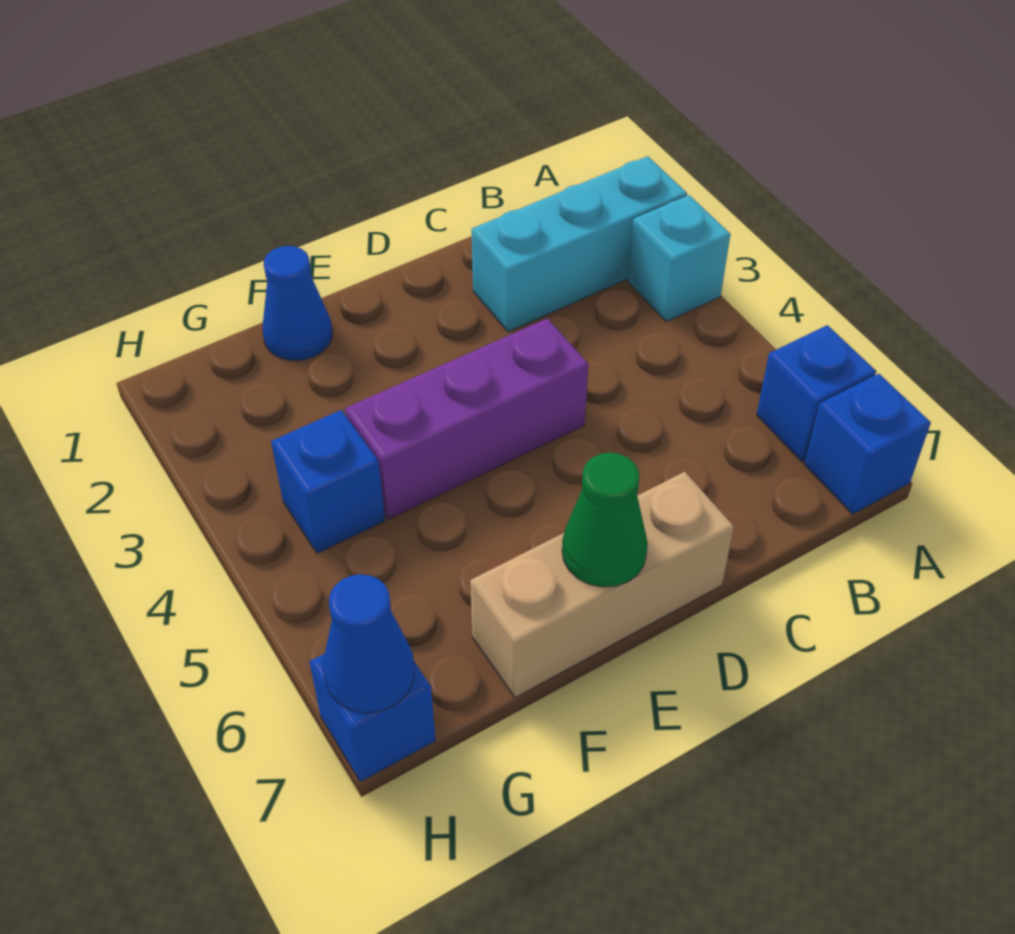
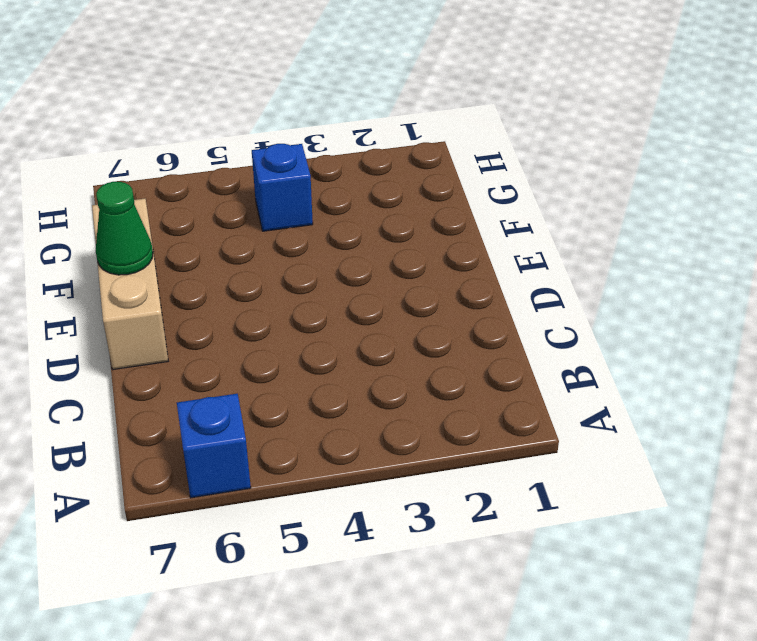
none -> cyan 1x3 brick [471,156,687,332]
none -> cyan 1x1 brick [628,195,730,322]

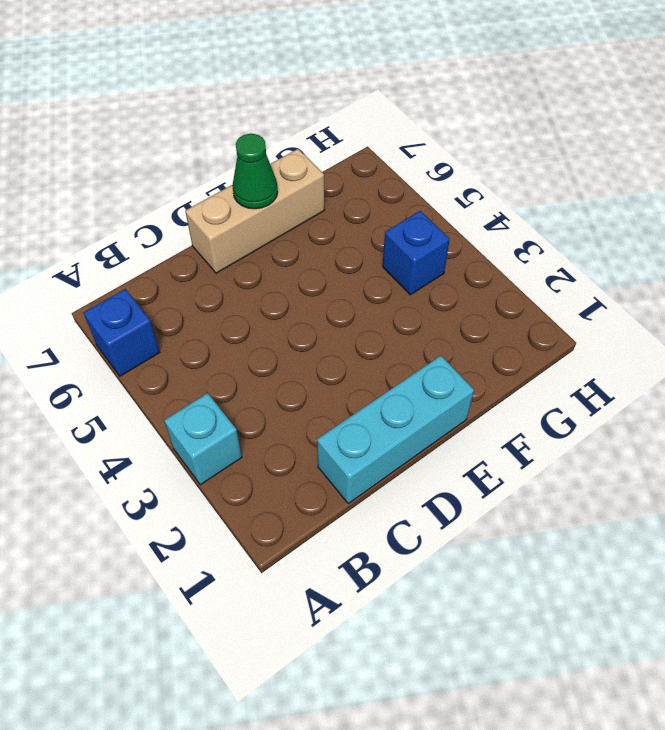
cyan 1x3 brick [317,356,474,503] -> cyan 1x3 brick moved to [471,156,687,332]
none -> blue 1x1 brick [804,374,931,514]
none -> purple 1x3 brick [345,318,588,519]

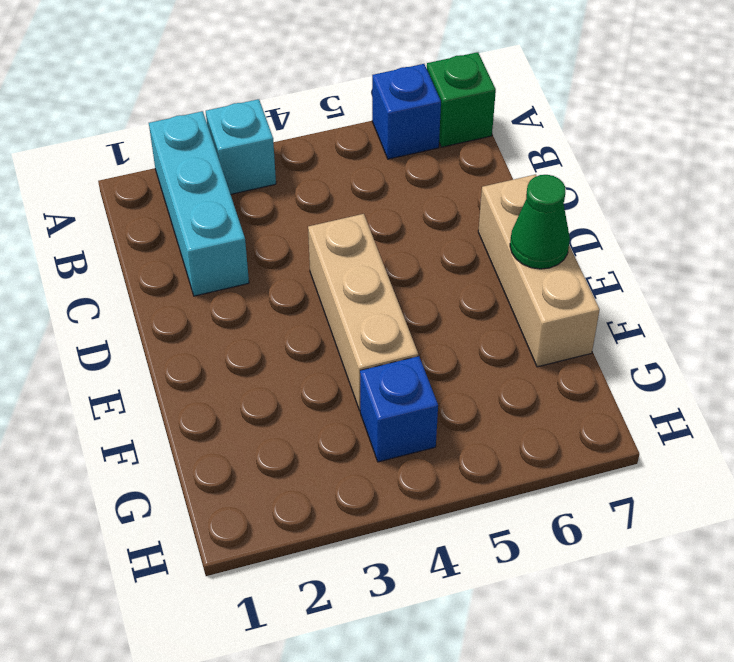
green 1x1 brick [427,52,496,147] -> blue 1x1 brick [804,374,931,514]
tan 1x3 brick [308,214,418,411] -> purple 1x3 brick [345,318,588,519]
none -> blue 1x1 cone [262,246,332,361]
none -> blue 1x1 brick [309,654,435,782]

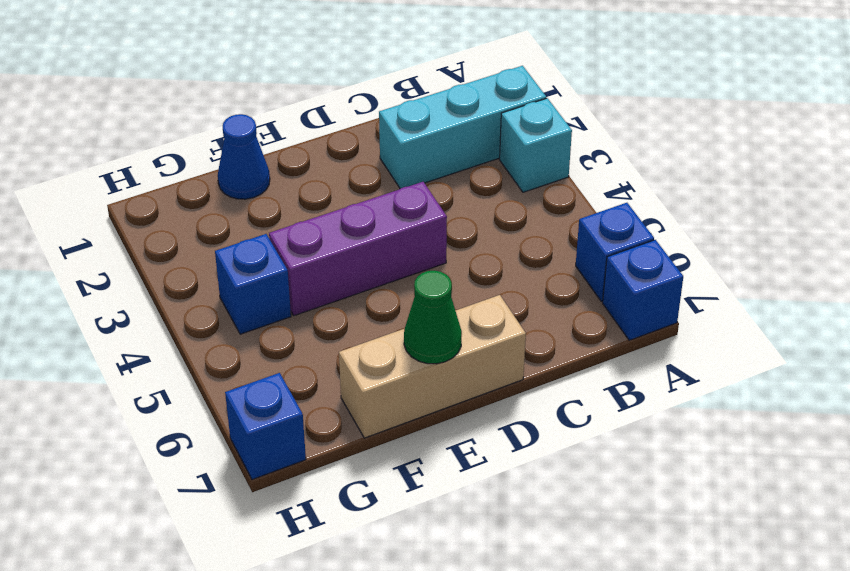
none -> blue 1x1 cone [323,574,414,713]

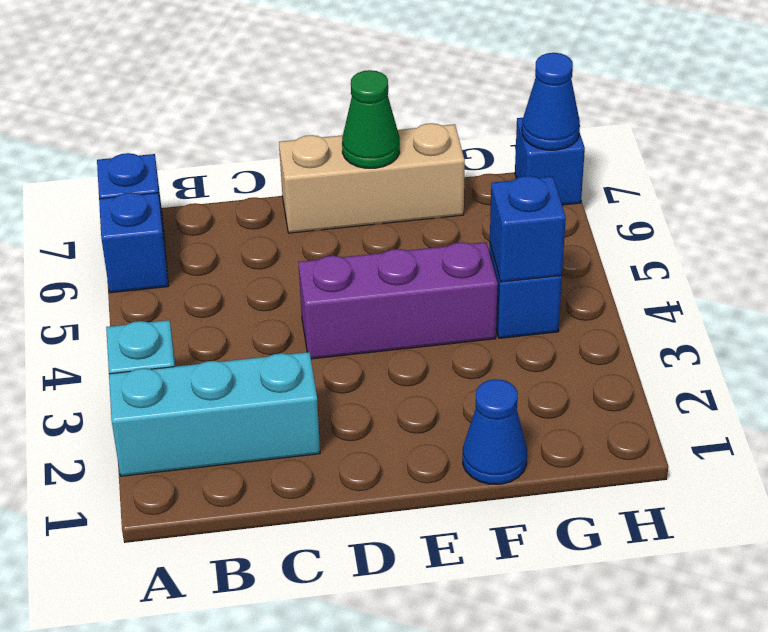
blue 1x1 brick [490,176,566,282] -> none

